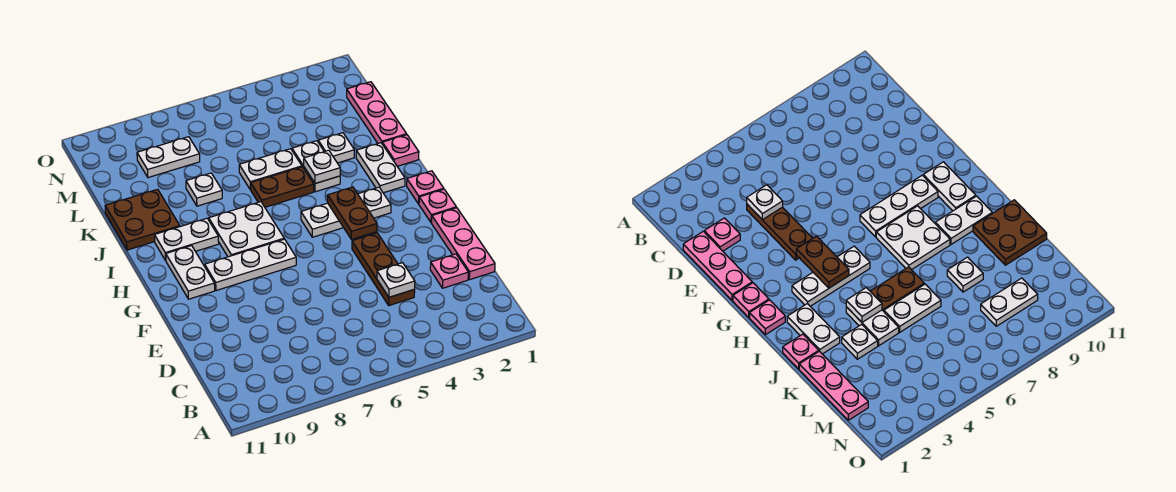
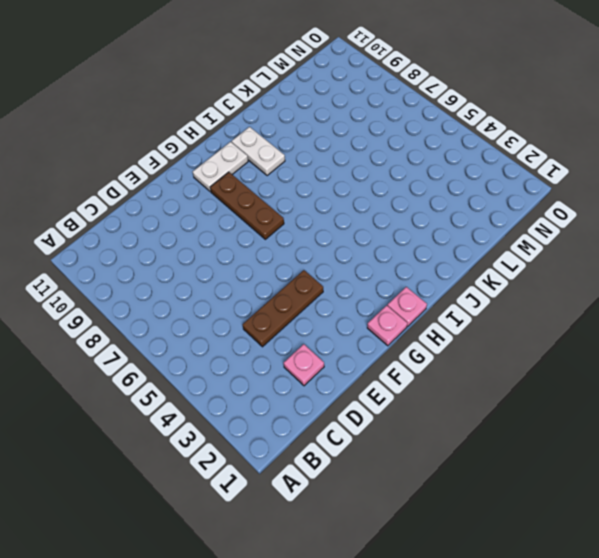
brown 1x3 plate [210,172,284,239] -> white 1x3 plate [205,239,296,291]
none -> pink 1x3 plate [432,208,495,280]
none -> white 1x3 plate [301,187,391,237]
none -> white 2x2 plate [209,202,284,257]

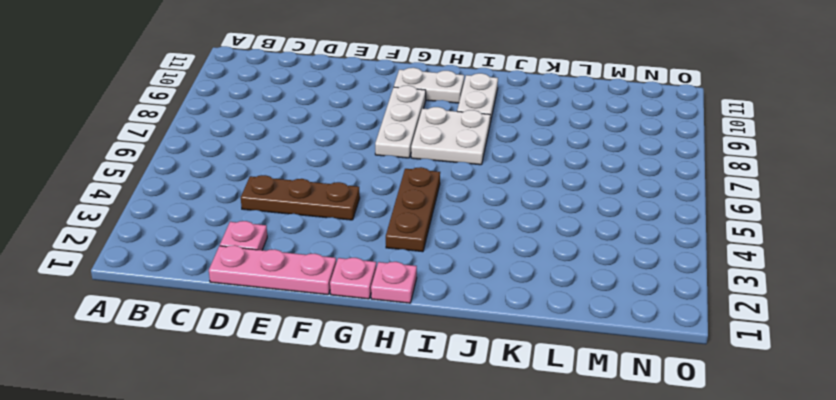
brown 1x3 plate [386,167,440,252] -> white 1x3 plate [301,187,391,237]
none -> white 1x2 plate [356,143,405,193]
none -> pink 1x1 plate [382,135,419,166]
none -> white 1x2 plate [292,141,340,192]

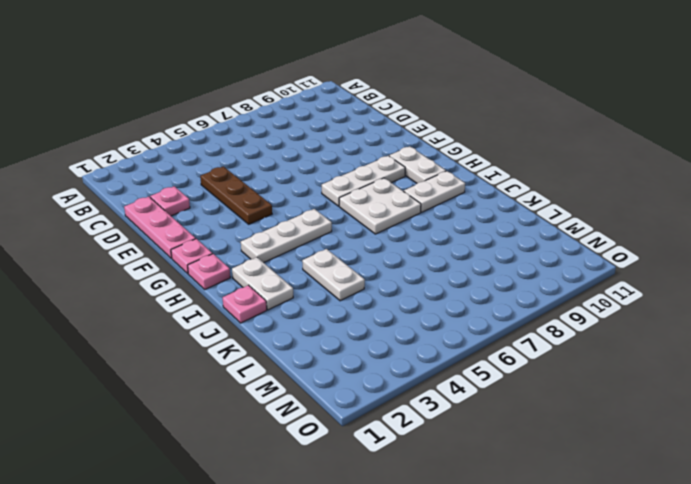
none -> brown 1x2 plate [251,167,314,207]
none -> brown 2x2 plate [105,189,180,250]
none -> pink 1x3 plate [347,82,407,143]

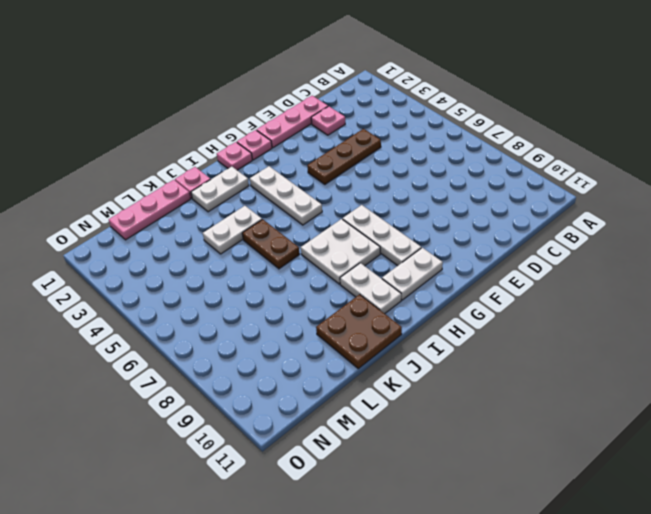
none -> white 1x1 plate [318,133,354,163]
none -> white 1x2 plate [239,149,302,189]
none -> white 1x1 plate [186,173,222,206]

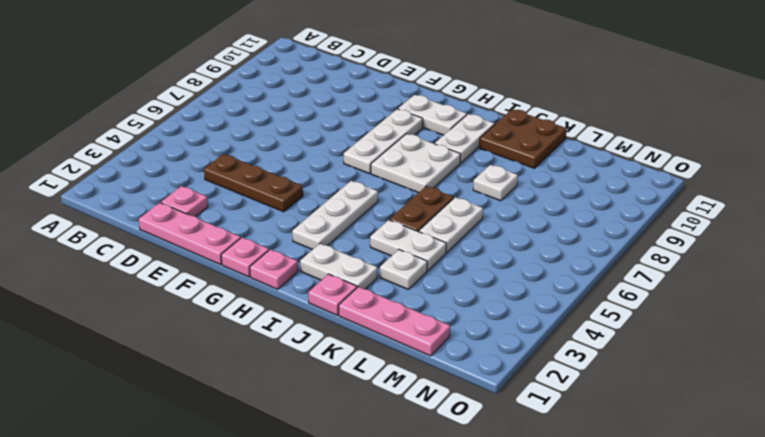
none -> white 1x2 plate [137,137,200,178]
none -> white 1x1 plate [377,263,415,297]
none -> brown 1x2 plate [328,187,377,239]

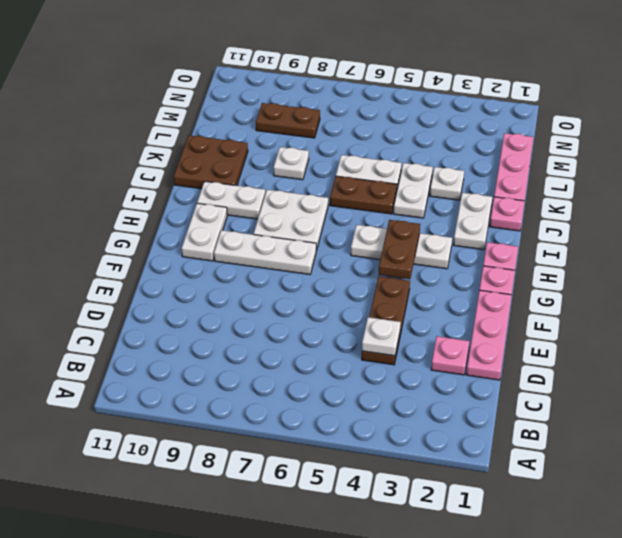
brown 1x2 plate [256,103,320,138] -> white 1x2 plate [137,137,200,178]
none -> white 1x1 plate [304,150,340,184]

